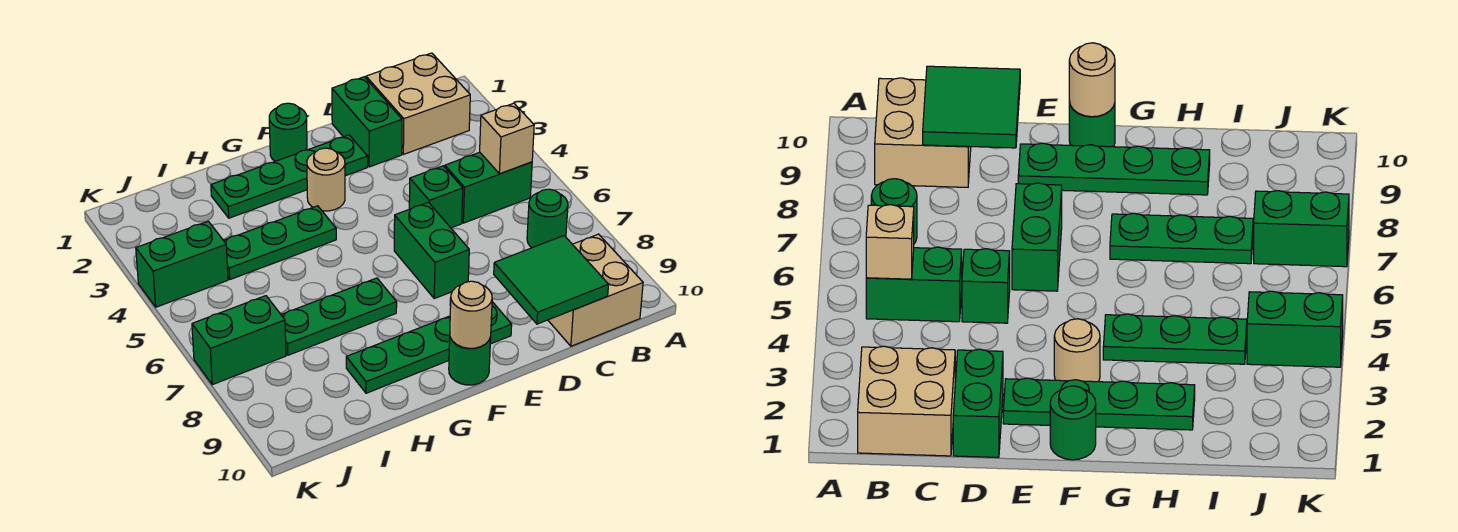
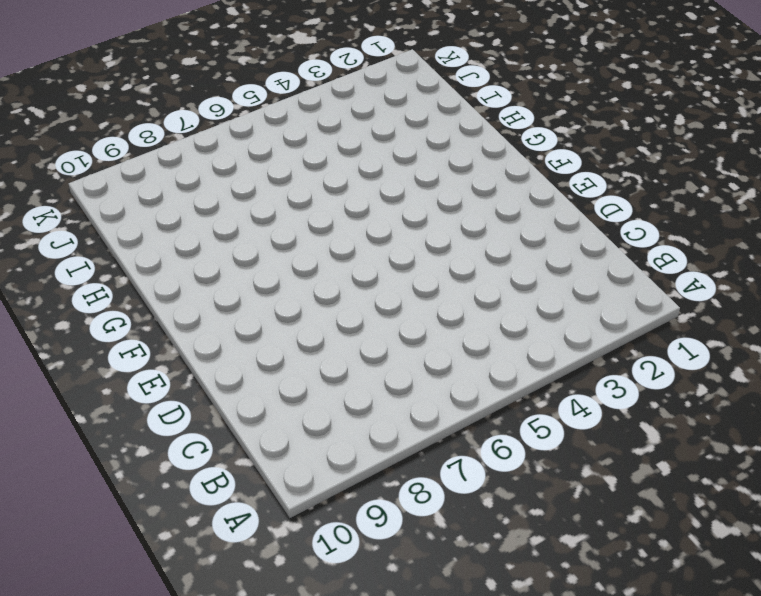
none -> tan 2x2 brick [366,53,470,154]
none -> green 1x2 brick [445,152,532,223]
none -> green 1x1 round brick [527,189,568,248]

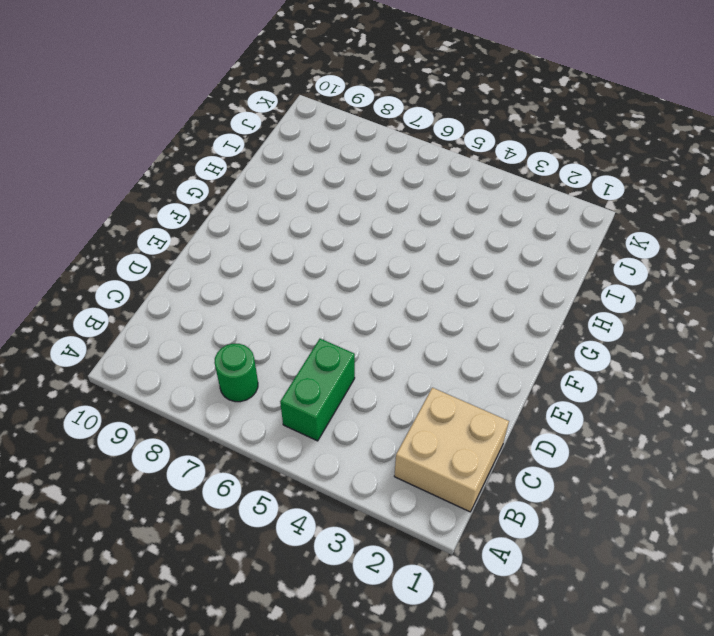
none -> tan 2x2 brick [548,234,643,346]
none -> green 1x2 brick [332,77,402,167]
none -> green 1x1 brick [409,166,463,228]

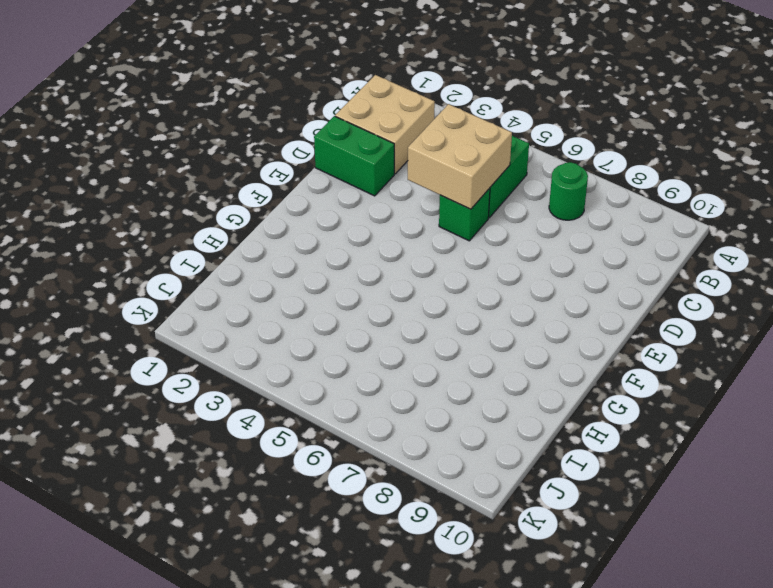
tan 2x2 brick [408,104,512,209] -> tan 2x2 brick moved to [548,234,643,346]
none -> green 1x4 plate [211,135,368,218]
none -> green 1x2 brick [394,202,469,298]
none -> green 1x4 plate [346,302,512,393]

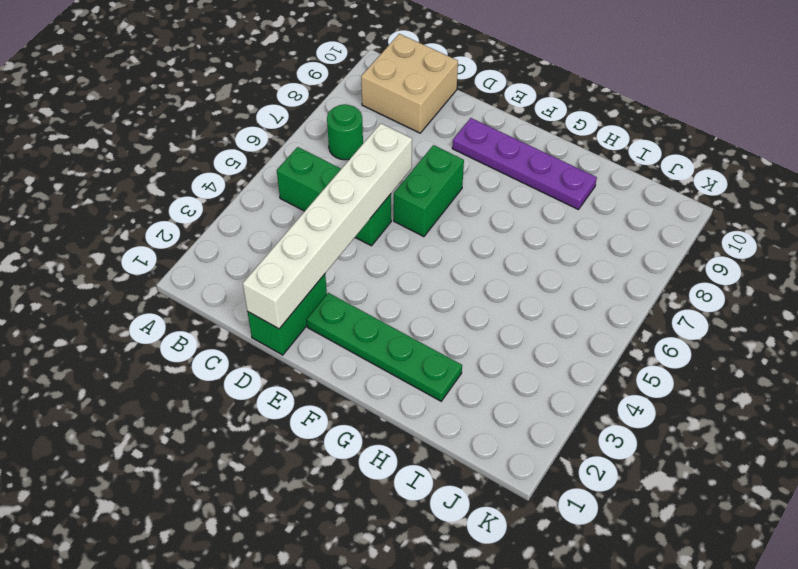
white 1x6 brick [243,124,412,329] -> none
purple 1x4 plate [452,118,597,210] -> green 1x4 plate [346,302,512,393]
none -> tan 2x2 brick [366,53,470,154]
none -> green 1x1 round brick [269,103,307,161]
none -> tan 1x1 round brick [307,148,345,211]

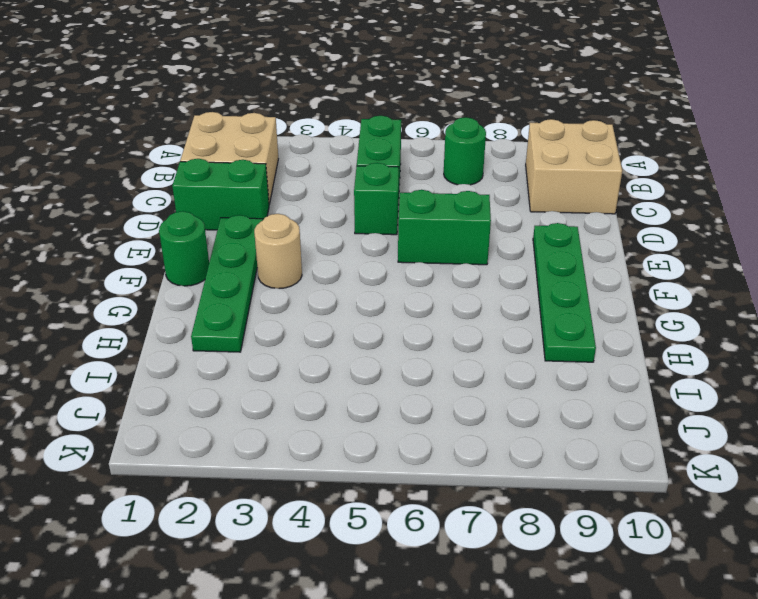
none -> green 1x1 round brick [449,337,491,385]
none -> green 1x3 plate [224,206,336,279]
none -> green 1x3 plate [281,278,397,355]

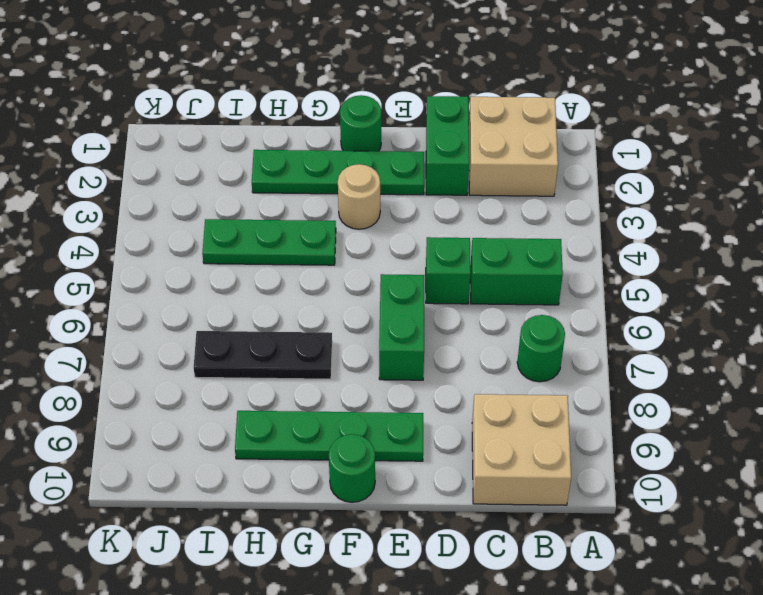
black 1x3 plate [194,331,332,379] -> green 1x3 plate [281,278,397,355]
none -> green 1x2 brick [136,221,228,307]
none -> green 1x2 brick [192,296,286,385]
none -> tan 1x1 brick [480,103,534,174]

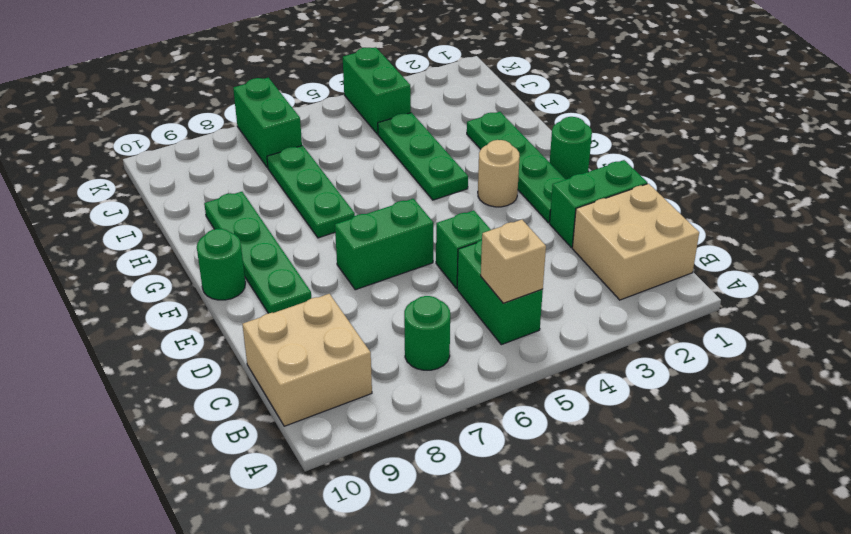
none -> green 2x2 tile [494,236,609,324]
none -> tan 1x1 round brick [450,281,492,348]

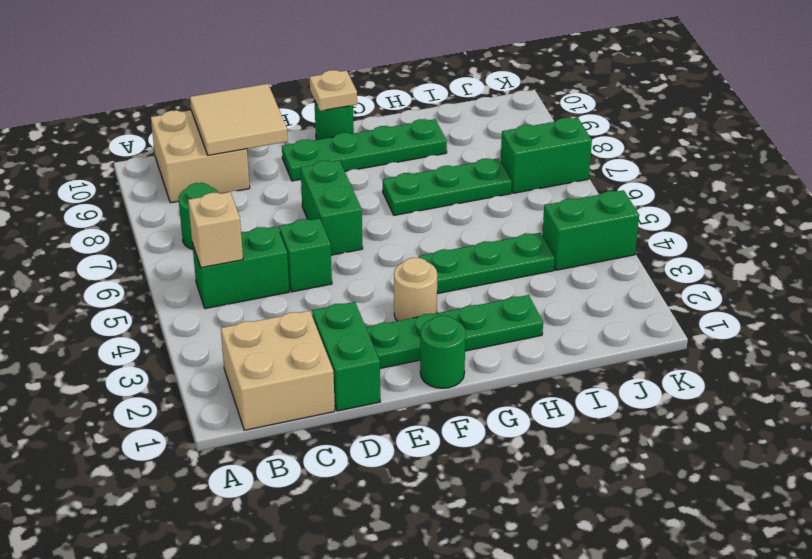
tan 2x2 tile [190,84,288,155] -> green 2x2 tile [494,236,609,324]
tan 1x1 plate [310,70,357,111] -> tan 1x1 round brick [450,281,492,348]

